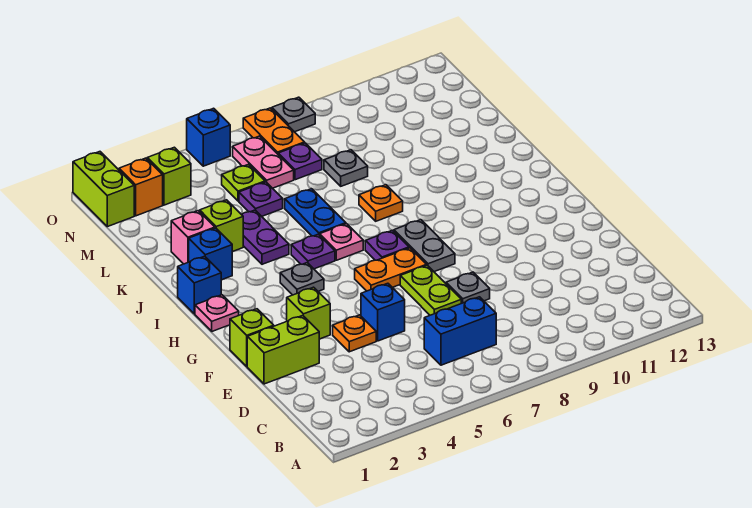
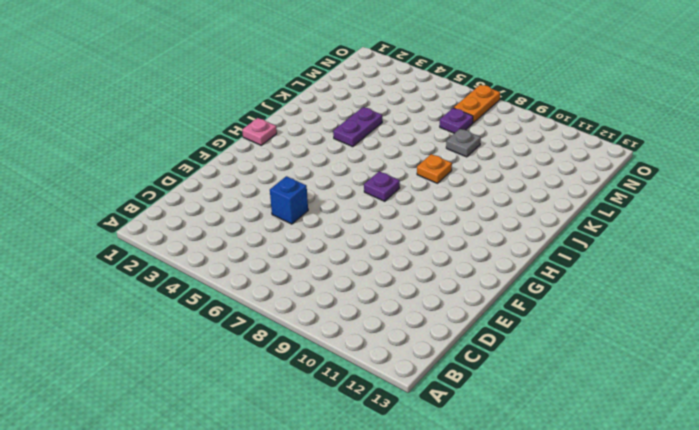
none -> blue 1x2 brick [424,297,496,365]
none -> lime 1x2 brick [247,316,319,384]
none -> orange 1x1 plate [333,315,376,352]
none -> lime 1x2 plate [400,265,461,315]

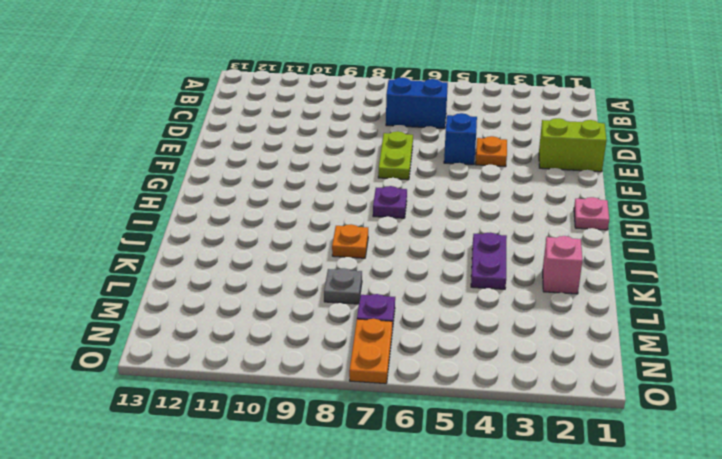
none -> grey 1x1 plate [446,272,490,303]
none -> lime 1x1 brick [230,309,274,366]
none -> lime 1x1 brick [287,287,330,339]
none -> orange 1x2 plate [355,248,427,291]

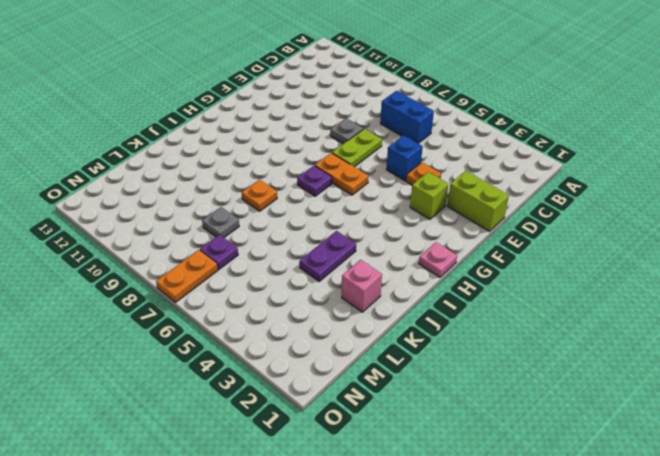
none -> lime 1x1 brick [230,309,274,366]
none -> grey 1x2 plate [394,220,455,272]
none -> grey 1x1 plate [280,263,324,295]
none -> blue 1x1 brick [178,256,221,314]

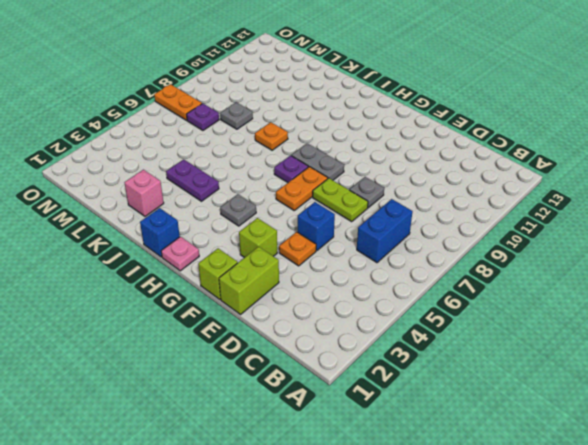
none -> purple 1x1 plate [291,234,335,269]
none -> pink 1x1 plate [320,224,363,260]
none -> blue 1x1 brick [189,228,232,280]
none -> blue 1x2 plate [285,189,346,236]

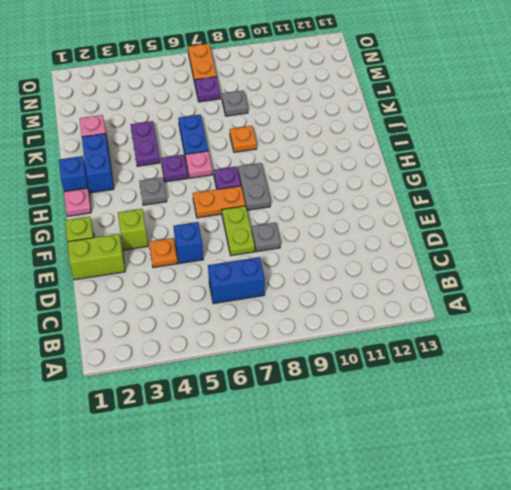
blue 1x2 brick [82,134,114,193] -> blue 1x1 brick [189,228,232,280]
none -> lime 1x1 brick [200,200,243,252]
none -> purple 1x1 plate [239,182,283,216]
none -> lime 1x1 plate [222,164,265,201]
none -> pink 1x2 plate [233,136,294,188]

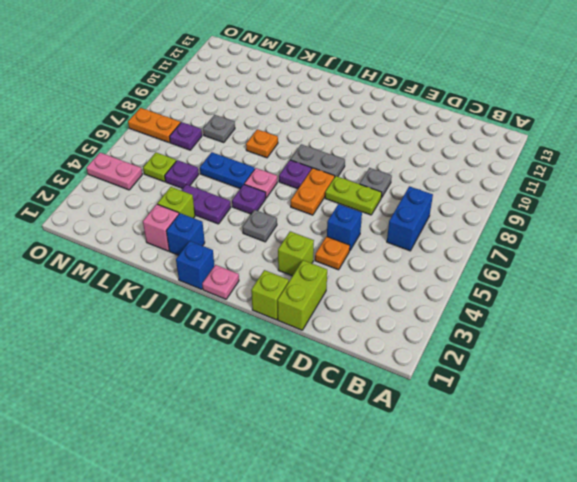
pink 1x2 plate [87,153,142,190] -> pink 1x2 plate moved to [233,136,294,188]
none -> lime 1x2 brick [73,152,134,227]
none -> orange 1x1 brick [119,158,163,216]
none -> lime 1x1 brick [147,147,191,205]
none -> blue 1x1 brick [187,108,230,166]

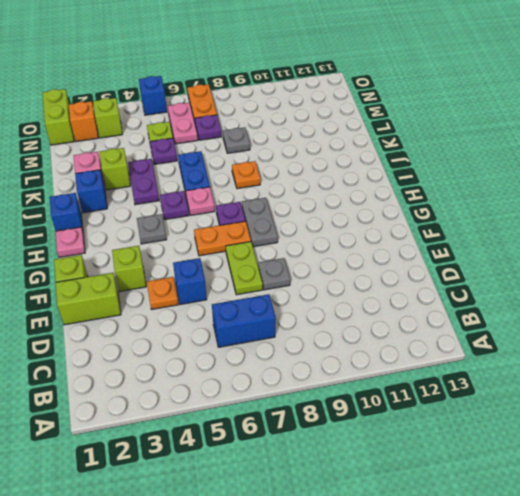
none -> grey 1x1 plate [272,97,315,132]

